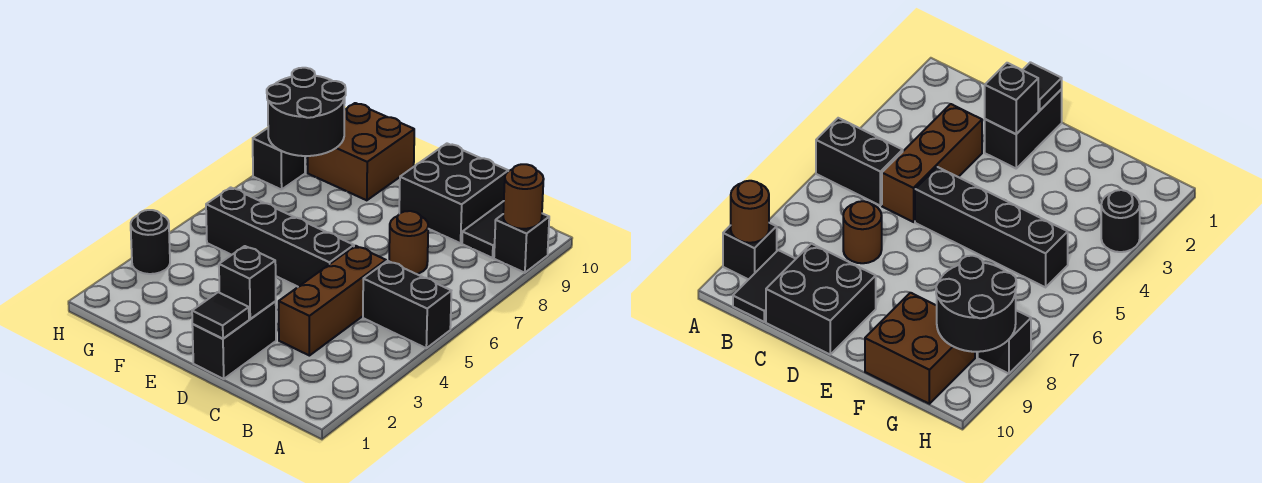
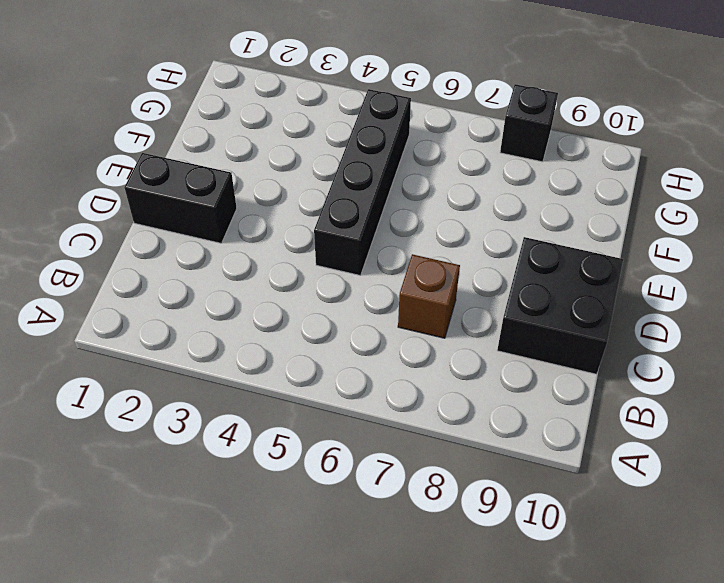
brown 1x1 brick [398,254,460,338] -> brown 1x1 round brick [389,211,428,274]
none -> black 1x2 brick [363,261,451,348]
none -> black 1x1 brick [494,214,549,273]
none -> black 1x2 tile [462,201,504,258]

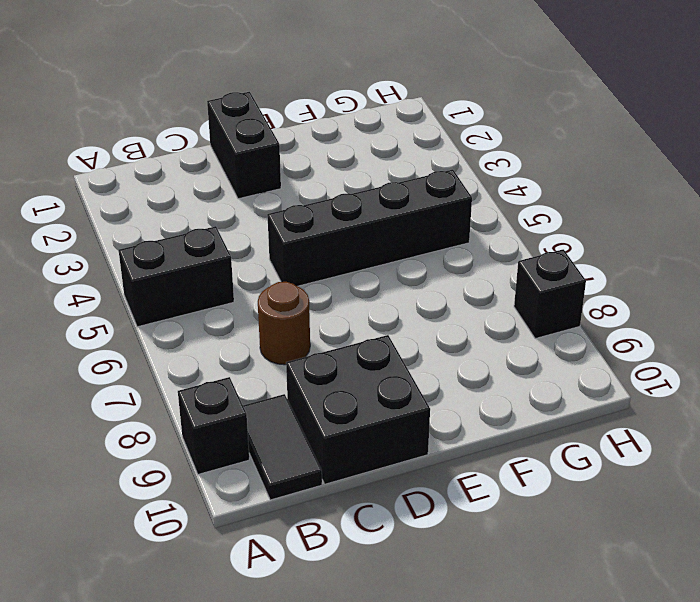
none -> brown 1x3 brick [279,246,386,356]
none -> brown 2x2 brick [308,103,414,200]
none -> black 1x1 round brick [131,210,170,274]

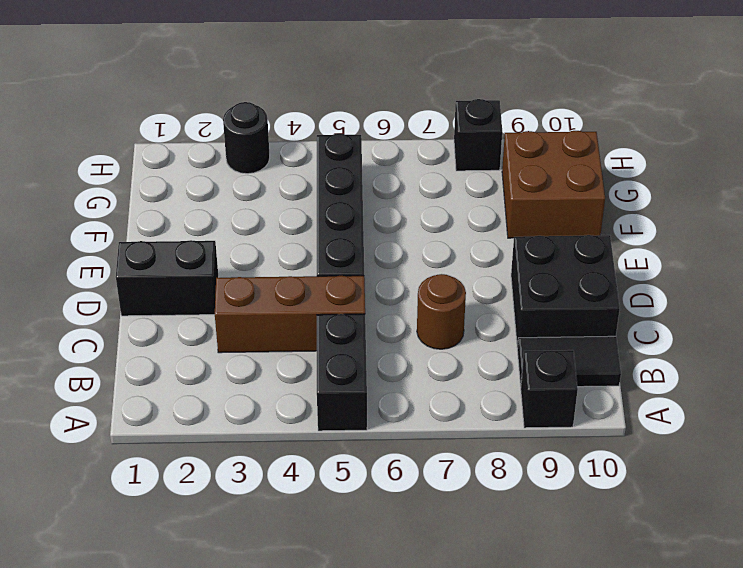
none -> brown 1x1 round brick [503,164,544,229]
none -> black 1x1 tile [192,292,249,339]
none -> black 1x1 brick [219,246,276,319]

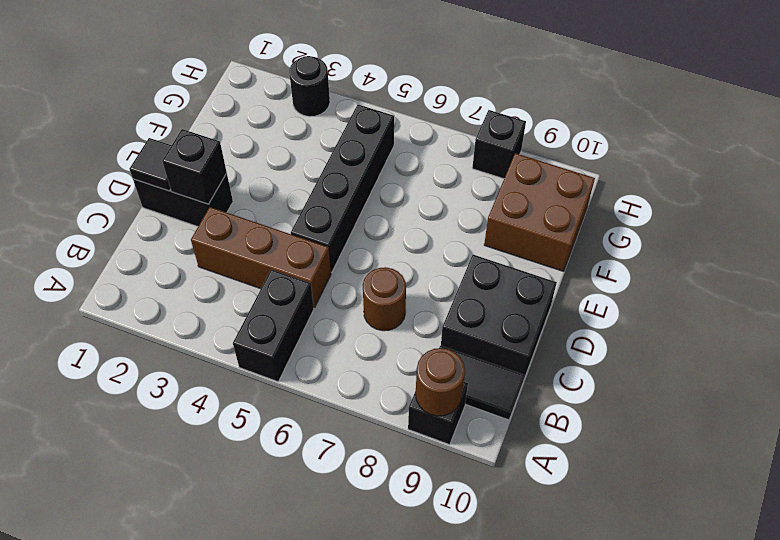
none -> black 2x2 round brick [267,68,346,156]

